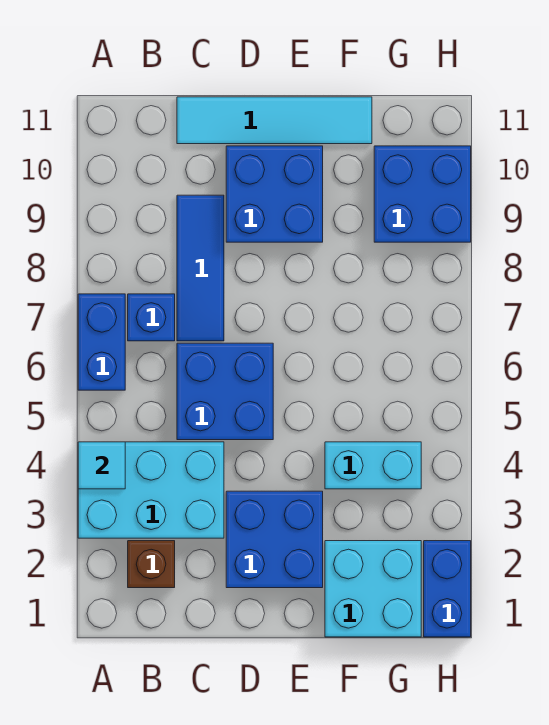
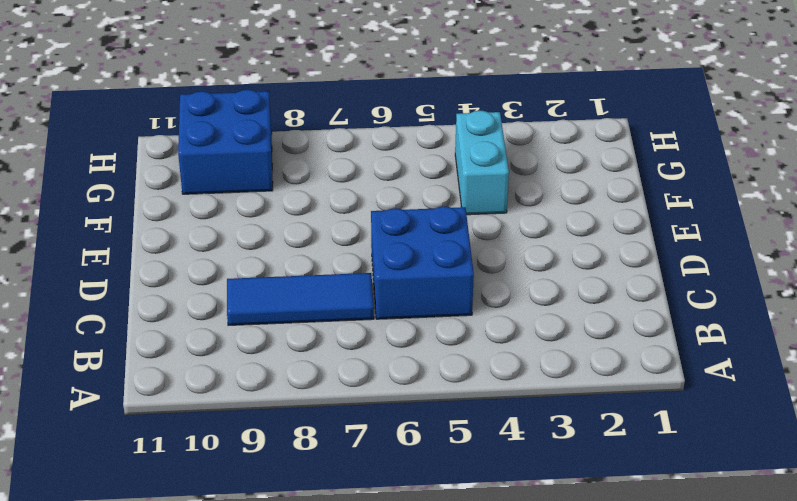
none -> cyan 2x3 brick [78,442,224,538]
none -> blue 1x2 brick [78,294,125,390]
none -> brown 1x1 brick [128,541,175,588]

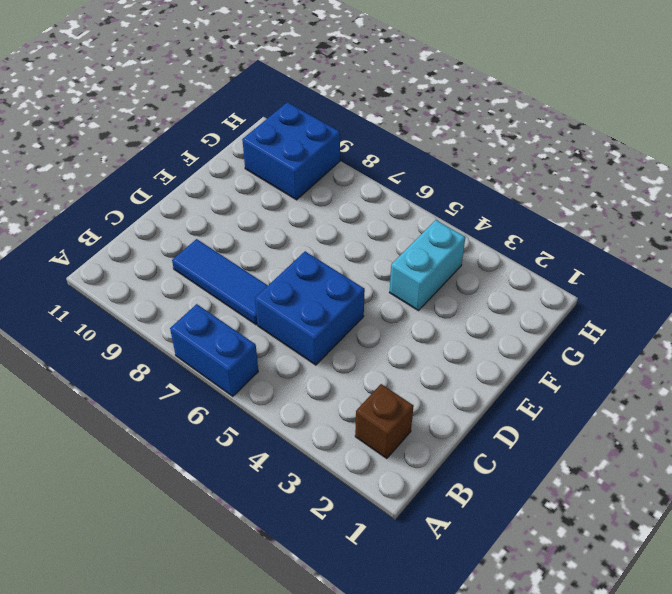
none -> cyan 2x3 brick [78,442,224,538]
none -> blue 1x1 brick [128,294,175,341]
none -> cyan 1x4 tile [177,97,372,144]

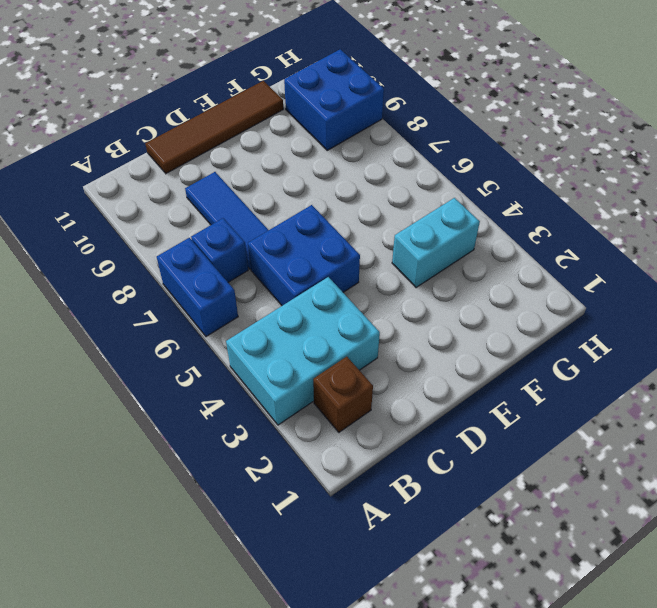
brown 1x4 tile [145,81,283,173] -> cyan 1x4 tile [177,97,372,144]
none -> blue 2x2 brick [226,491,323,588]
none -> blue 2x2 brick [226,146,323,242]
none -> cyan 2x2 brick [325,541,421,637]

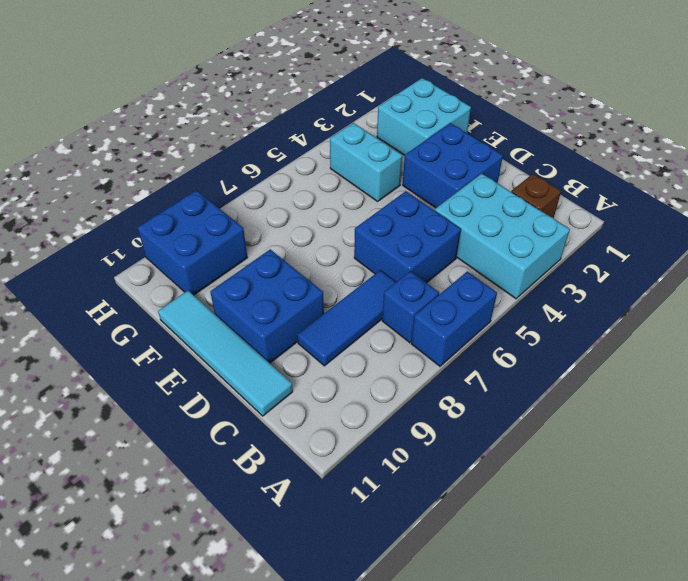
none -> blue 1x2 brick [424,541,471,637]
none -> cyan 1x1 tile [78,442,125,489]

